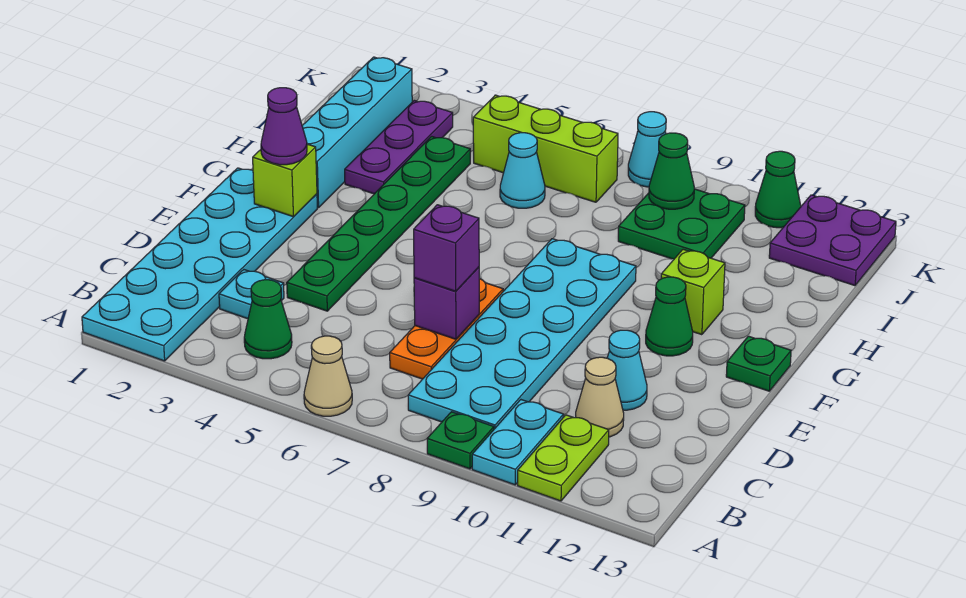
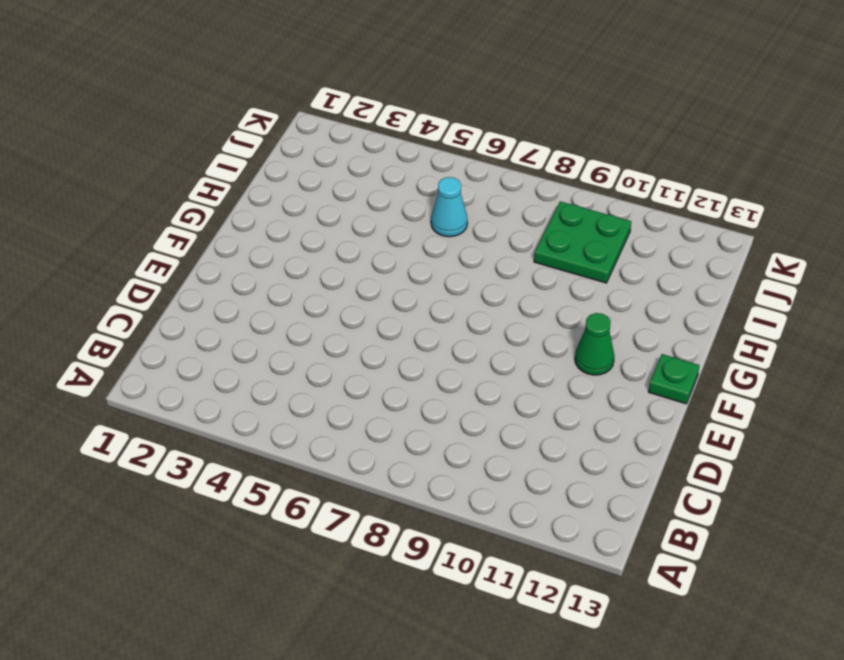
none -> cyan 2x6 plate [82,168,317,361]
none -> tan 1x1 cone [304,336,352,416]
none -> green 1x1 plate [427,412,494,469]

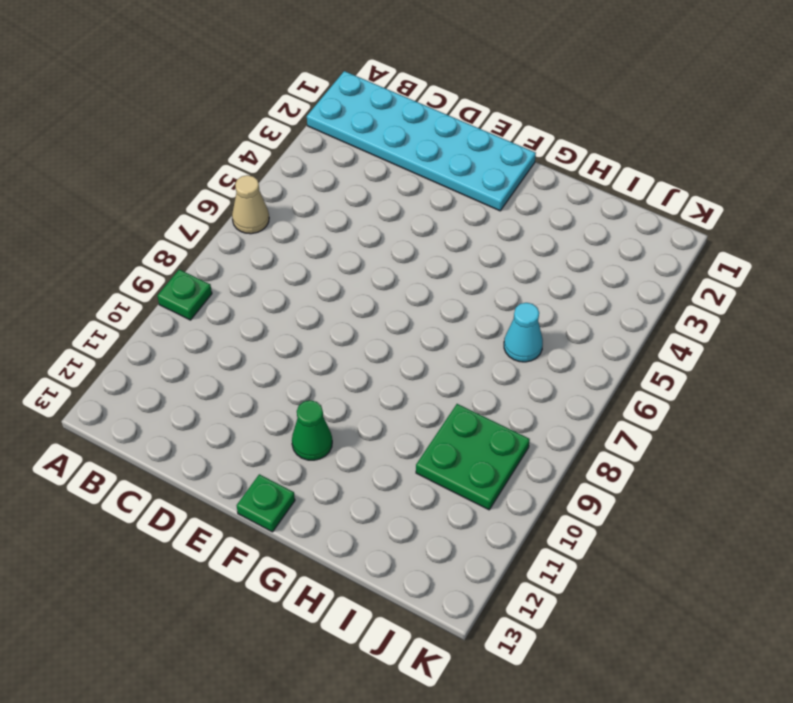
none -> cyan 1x2 plate [472,400,564,485]
none -> lime 1x2 plate [518,415,609,501]
none -> green 1x1 cone [244,280,292,359]

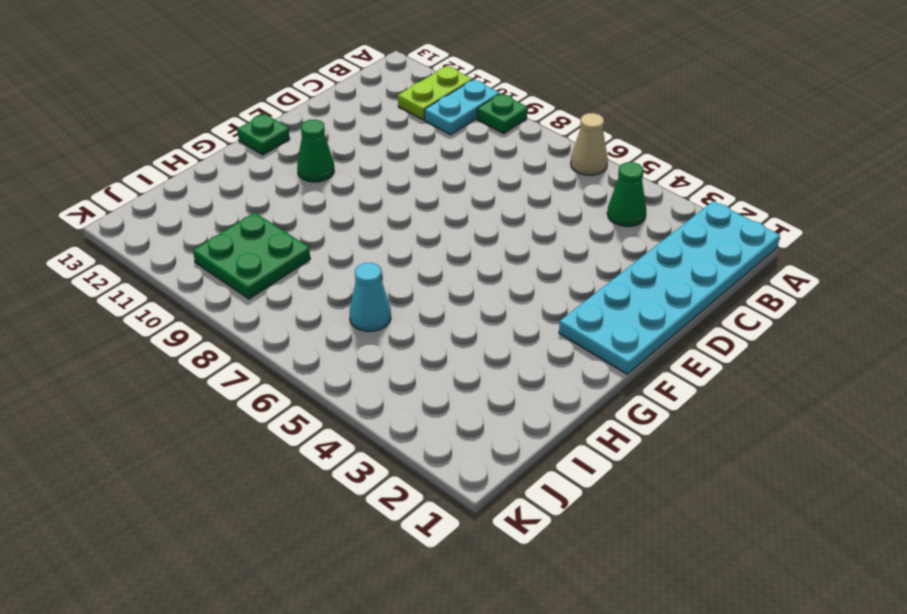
none -> cyan 2x6 plate [408,239,636,429]
none -> cyan 1x1 plate [219,270,284,319]
none -> orange 1x3 plate [390,279,503,379]

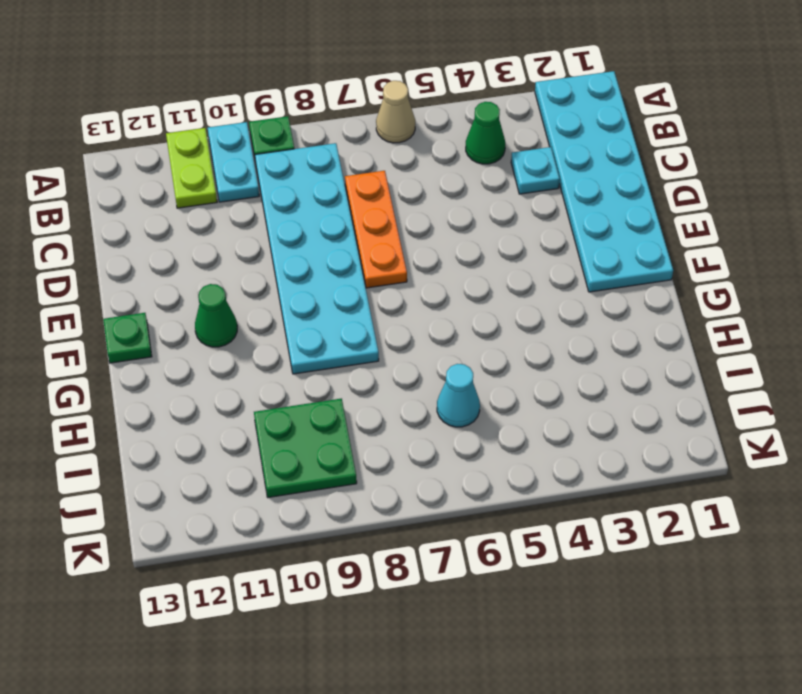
none -> tan 1x1 cone [576,357,624,437]
none -> green 1x6 plate [287,136,470,311]
none -> cyan 1x1 cone [607,330,647,410]

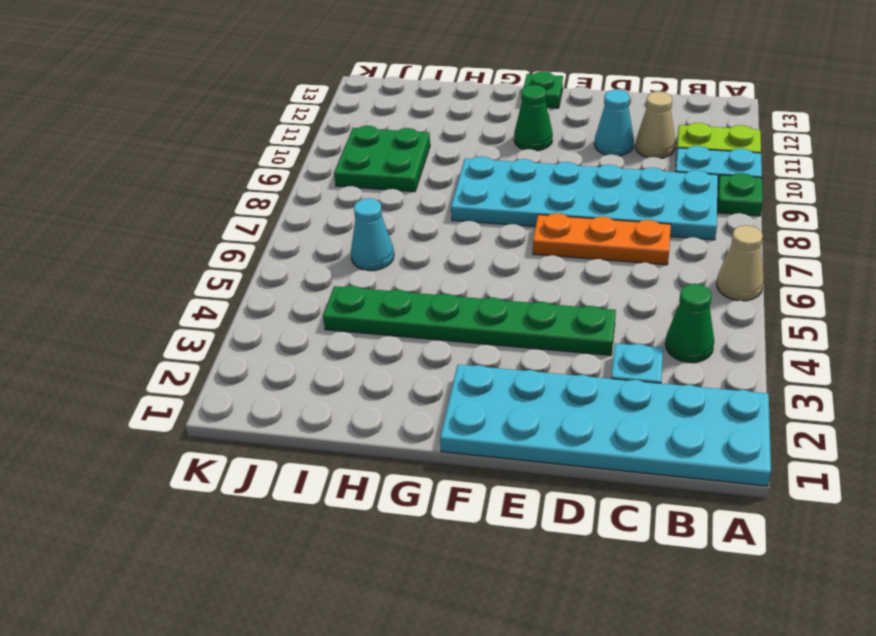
none -> cyan 1x4 brick [302,57,412,208]
none -> lime 1x1 brick [661,249,725,335]
none -> purple 1x3 plate [345,100,453,194]

